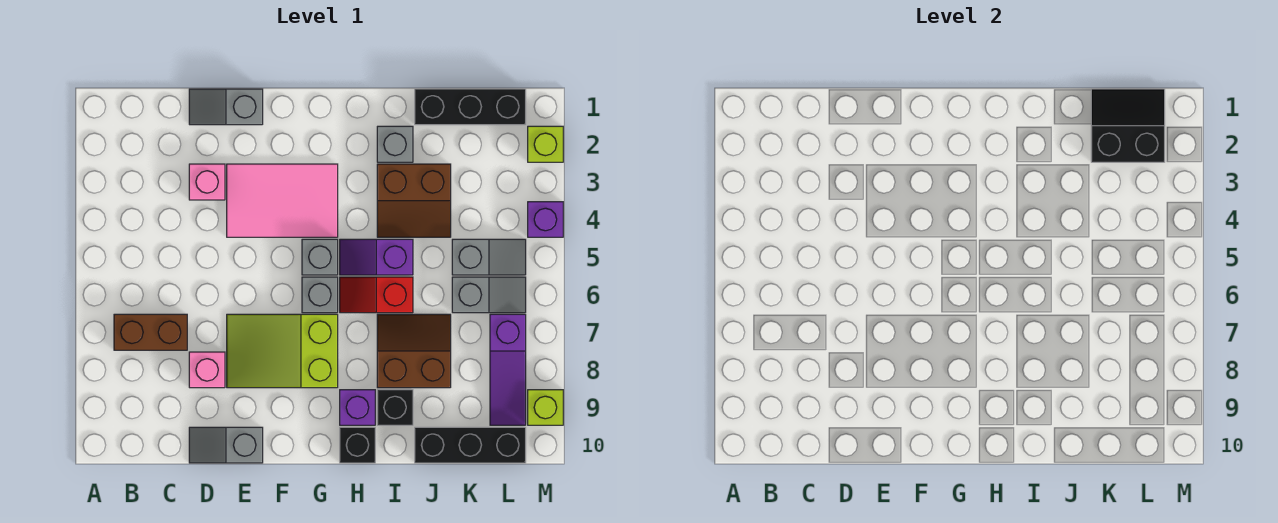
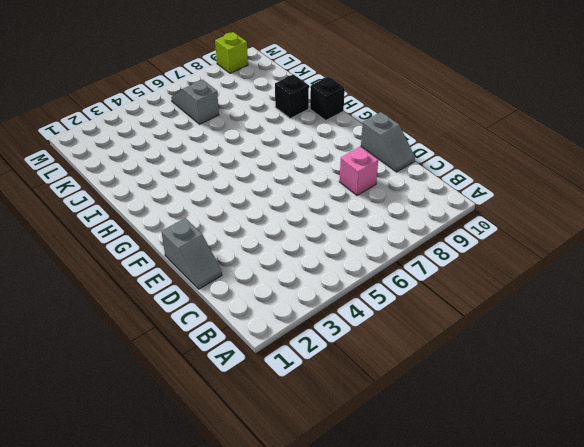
none -> brown 1x2 brick [114,314,187,350]
none -> pink 1x1 brick [189,164,225,200]
none -> pink 2x3 tile [227,164,338,237]

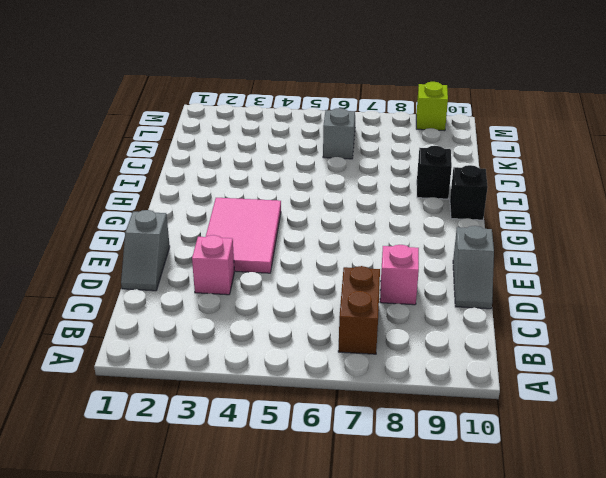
none -> lime 2x3 slope [227,314,338,388]
none -> grey 1x1 brick [302,239,338,275]
none -> grey 1x1 brick [302,277,338,313]

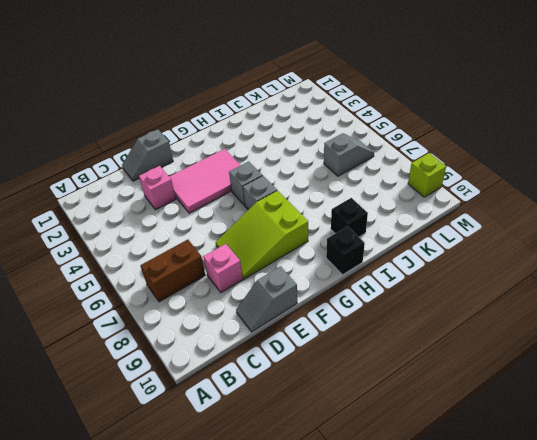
none -> purple 1x2 slope [340,239,413,275]
none -> red 1x2 slope [340,277,413,313]
none -> purple 1x1 brick [340,390,375,425]

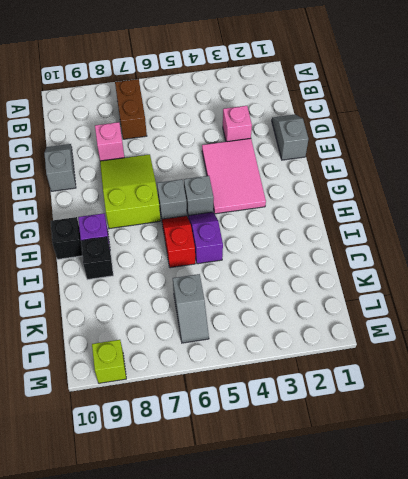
none -> grey 1x1 brick [377,126,413,162]
none -> brown 2x2 slope [377,164,451,237]
none -> brown 2x2 slope [377,314,451,388]

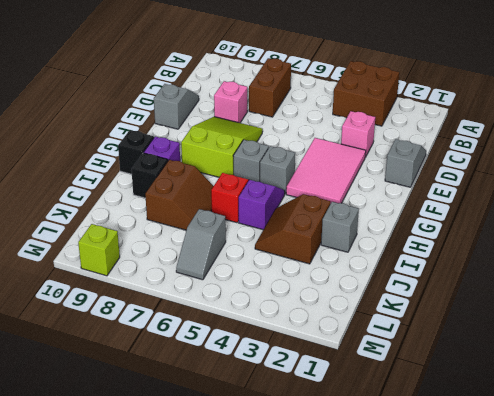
brown 2x2 brick [333,61,399,126] -> none
none -> black 1x3 brick [415,89,526,125]
none -> black 1x3 brick [415,427,526,463]
none -> grey 1x2 slope [452,239,526,275]

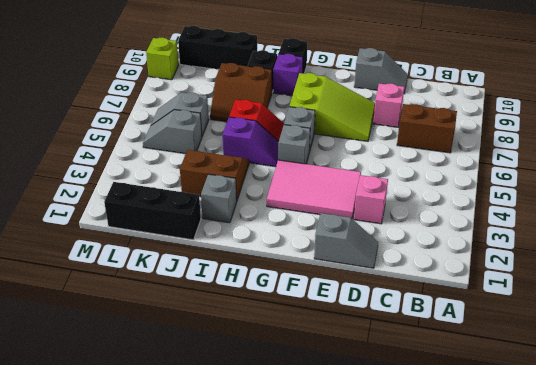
none -> purple 1x3 slope [490,314,526,425]
none -> lime 1x1 brick [528,126,563,162]
none -> purple 1x1 brick [528,202,563,237]

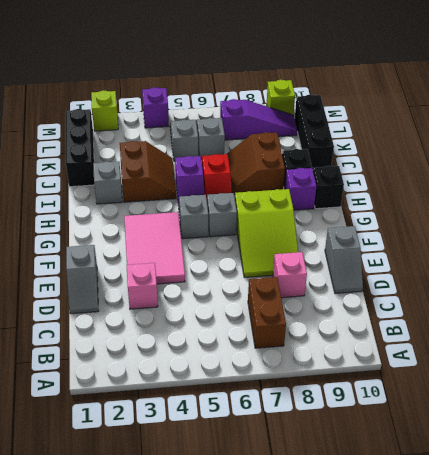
none -> black 2x2 slope [1091,89,1165,162]

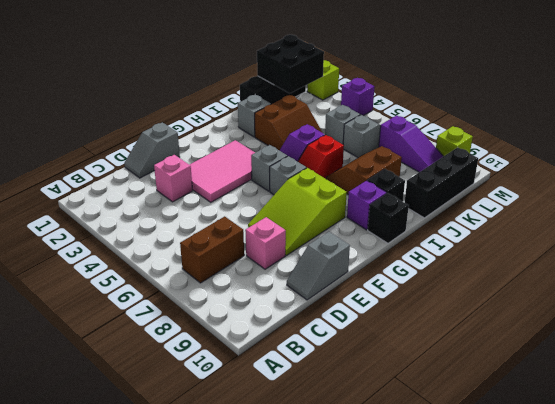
black 2x2 brick [257,35,324,93] -> black 2x2 slope [1091,89,1165,162]

